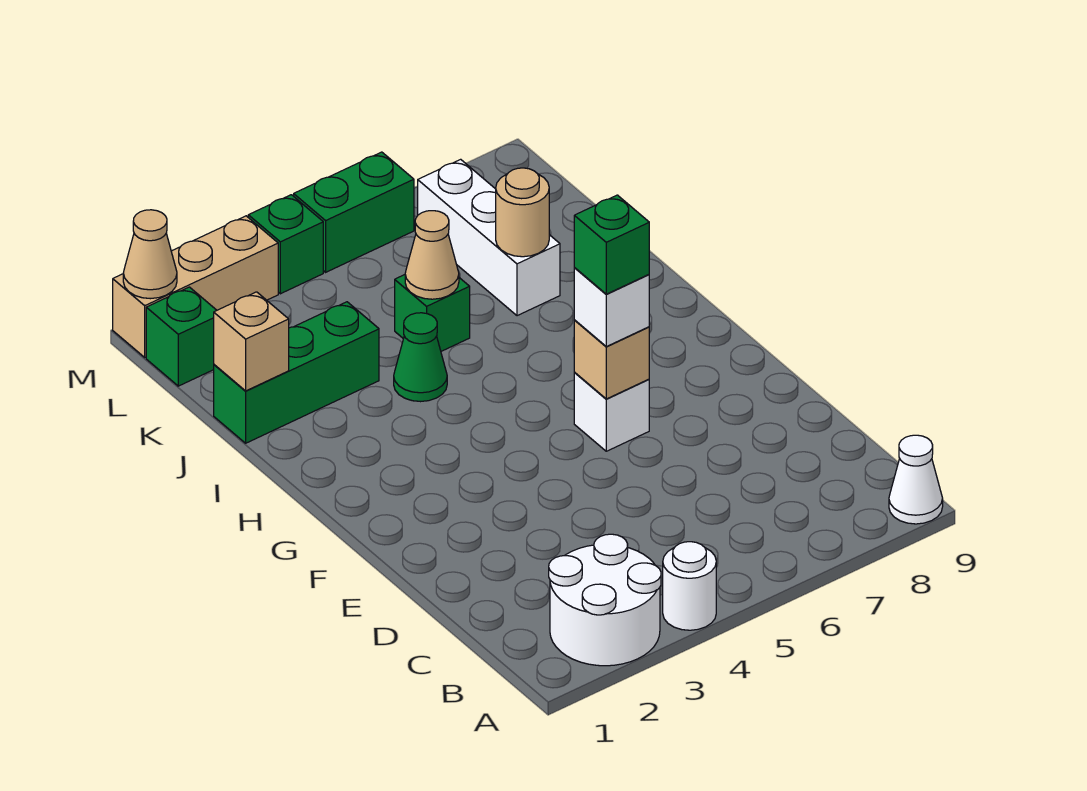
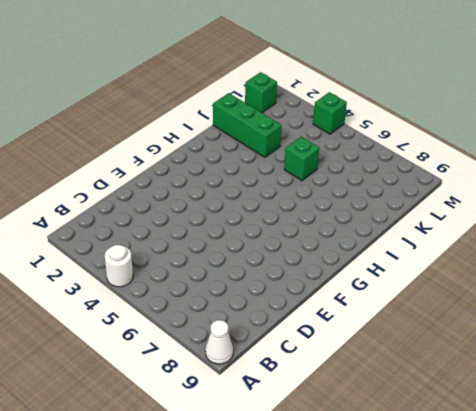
none -> white 2x2 round brick [549,534,661,666]
none -> white 1x1 brick [574,373,649,451]
none -> green 1x1 cone [394,313,447,402]

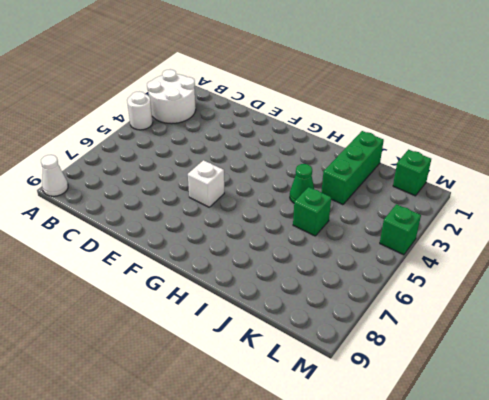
none -> white 1x3 brick [418,159,560,316]
none -> tan 1x3 brick [113,216,278,357]
none -> green 1x2 brick [294,152,414,272]

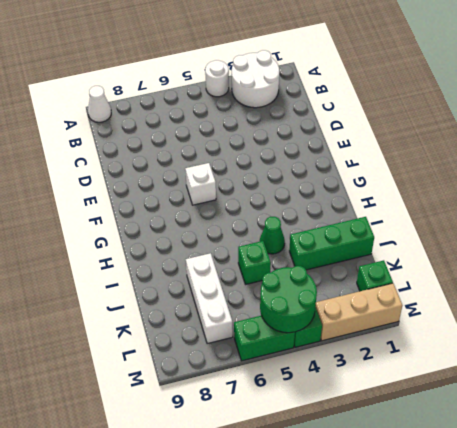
green 2x2 round brick [260,266,317,333] -> none
none -> tan 1x1 brick [574,320,649,399]
none -> tan 1x1 brick [214,292,289,391]
none -> tan 1x1 cone [405,211,459,299]

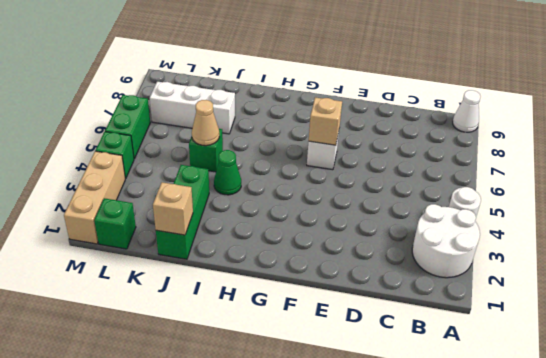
none -> tan 1x1 round brick [496,168,549,257]
none -> tan 1x1 cone [123,210,177,299]
none -> white 1x1 brick [574,268,649,347]

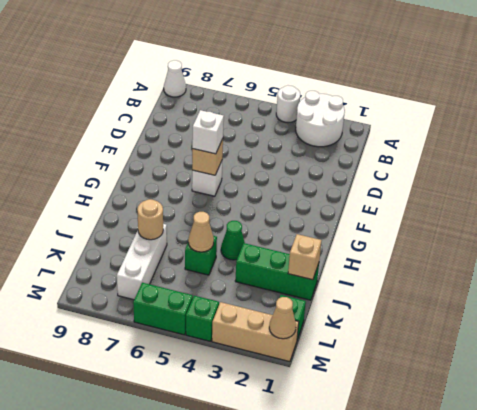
none -> green 1x1 brick [574,195,649,294]

